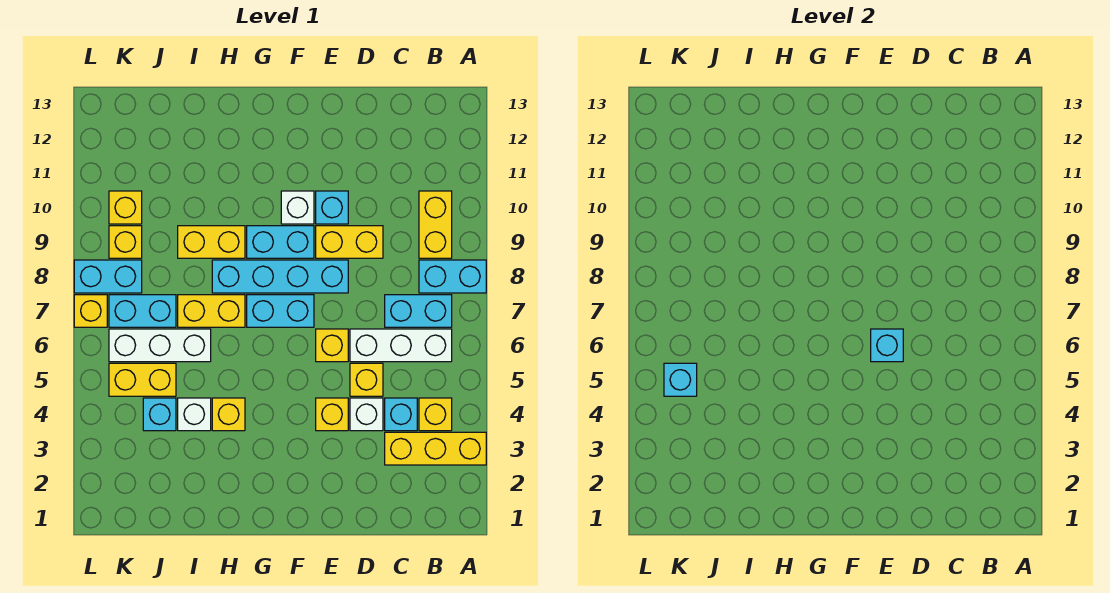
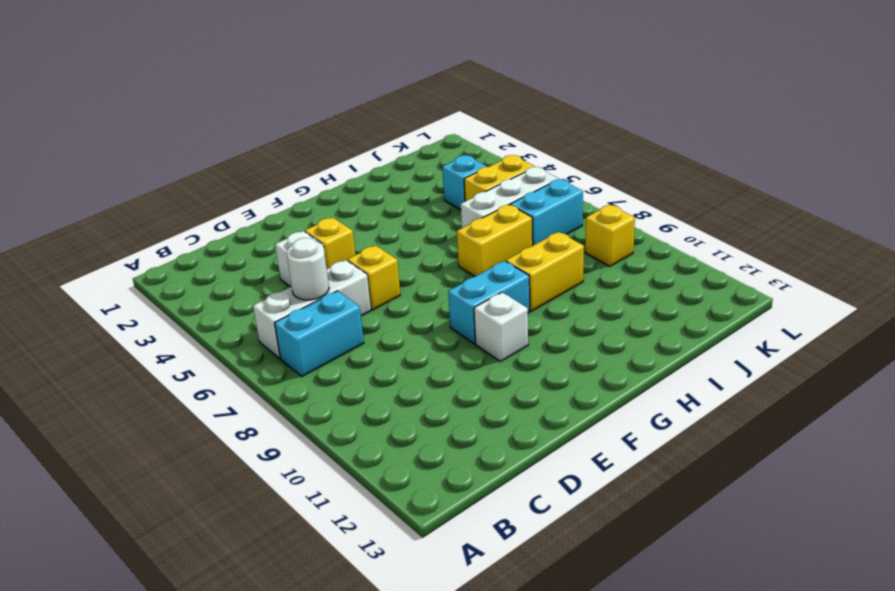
white 1x1 round brick [287,238,329,300] -> none
none -> yellow 1x3 brick [385,432,486,465]
none -> cyan 1x2 brick [419,260,486,293]
none -> yellow 1x1 brick [419,398,452,431]
none -> yellow 1x2 brick [419,191,452,258]

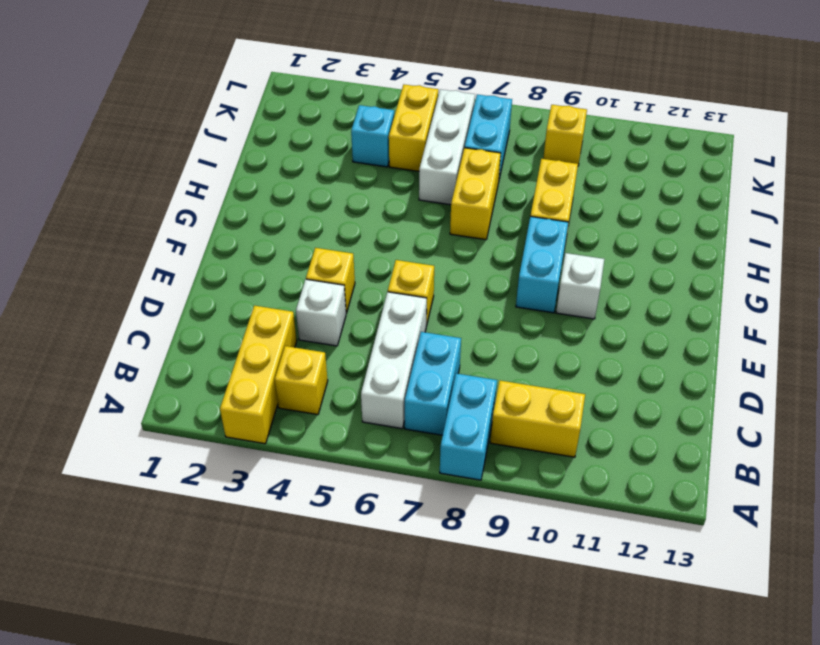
none -> cyan 1x1 brick [385,398,417,431]
none -> yellow 1x1 brick [350,363,383,396]
none -> yellow 1x2 brick [316,226,383,258]
none -> cyan 1x4 brick [212,260,348,293]

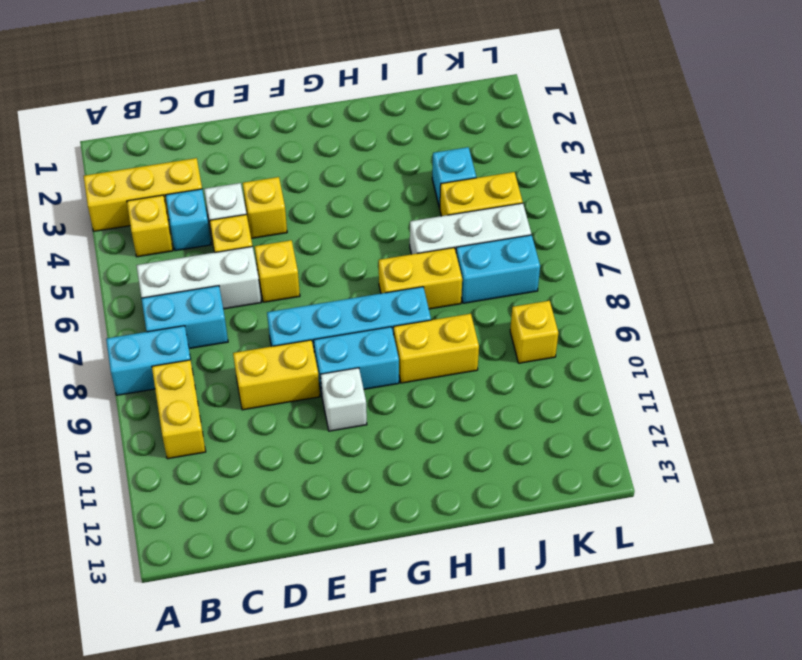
none -> cyan 1x1 brick [316,191,348,224]
none -> cyan 1x2 brick [247,295,314,327]
none -> yellow 1x1 brick [212,398,245,431]
none -> white 1x1 brick [178,398,211,431]

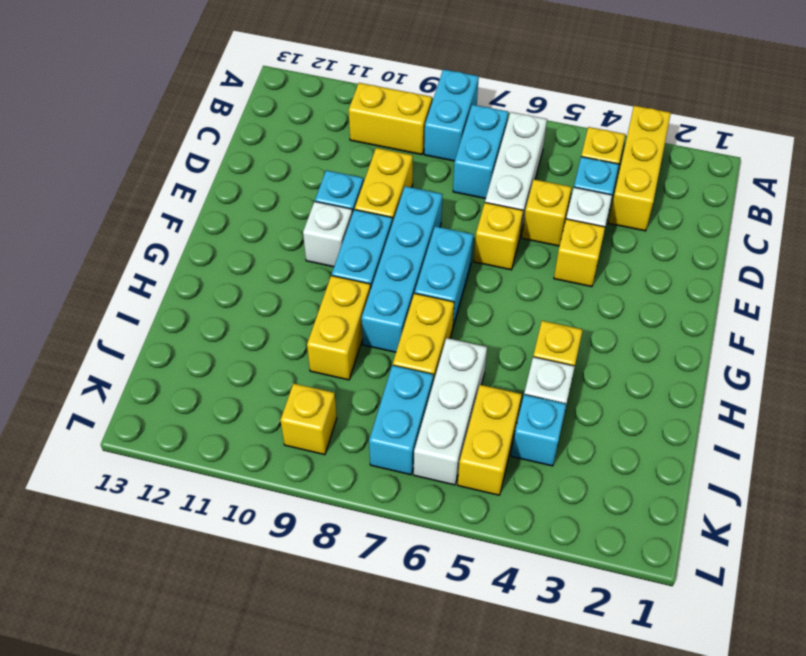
none -> cyan 1x2 brick [74,260,142,293]
none -> yellow 1x1 brick [109,191,142,224]
none -> yellow 1x1 brick [74,295,107,327]
none -> cyan 1x1 brick [871,329,903,362]

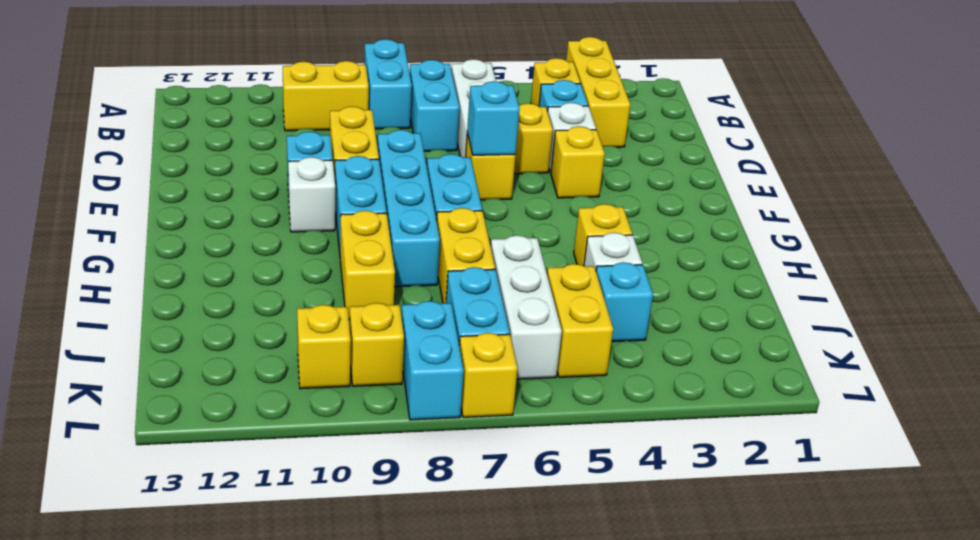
none -> cyan 1x1 brick [664,363,697,396]

